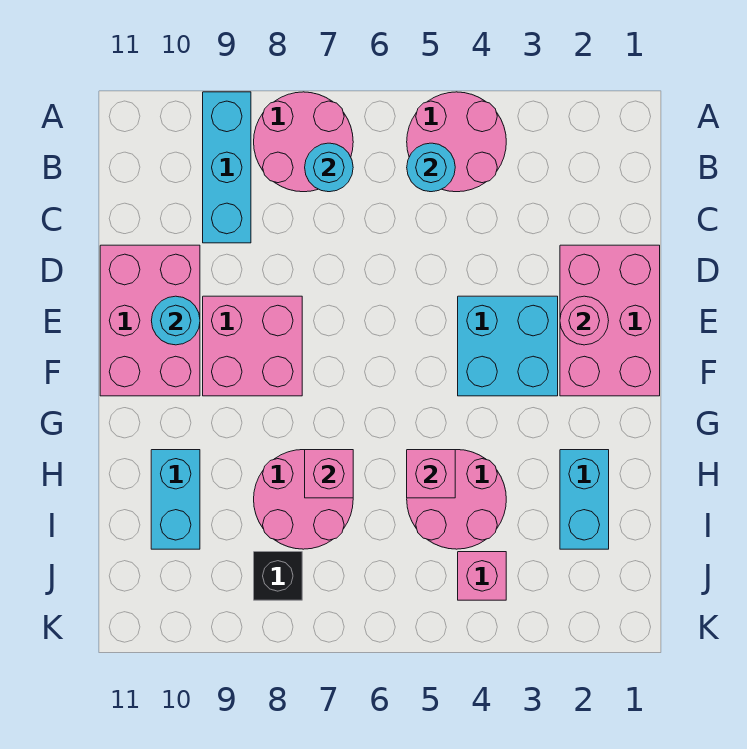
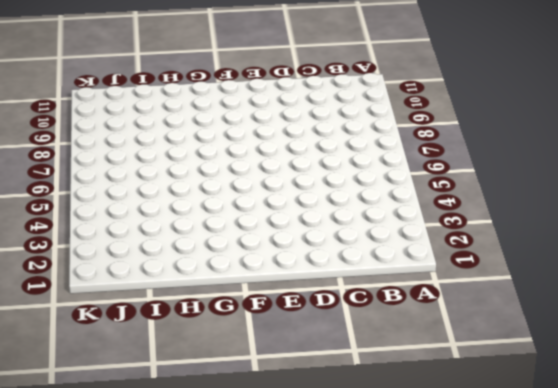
none -> pink 2x2 round brick [407,92,506,192]
none -> pink 2x2 round brick [254,92,353,192]
none -> cyan 1x3 brick [203,92,251,243]

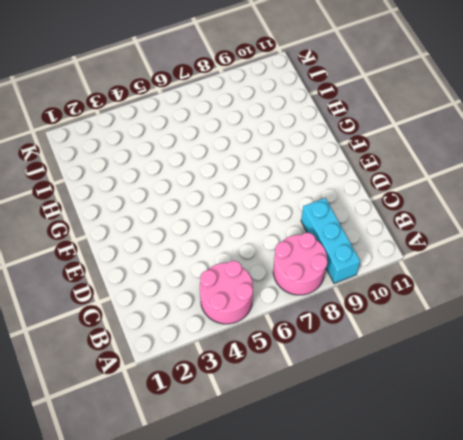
none -> pink 2x3 brick [560,245,660,396]
none -> pink 2x3 brick [100,245,200,396]
none -> cyan 2x2 brick [458,296,558,396]

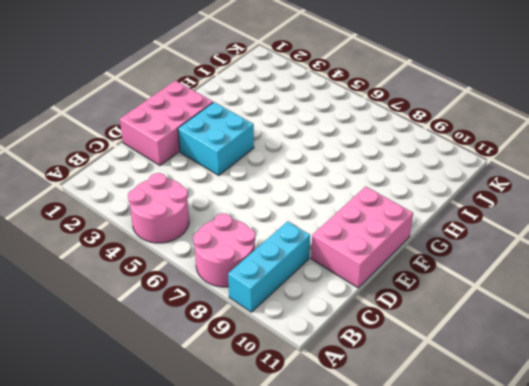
none -> pink 2x2 brick [203,296,302,396]
none -> cyan 1x2 brick [560,450,609,549]
none -> pink 2x2 round brick [407,450,506,549]

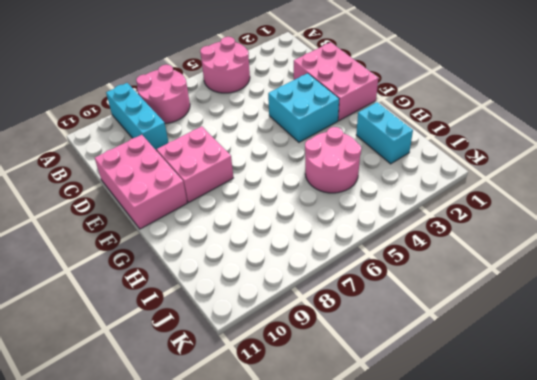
none -> pink 2x2 round brick [254,450,353,549]
none -> cyan 1x2 brick [151,450,200,549]
none -> pink 1x1 brick [458,552,506,600]

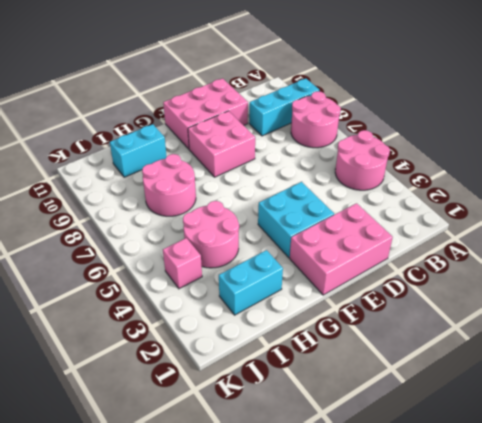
none -> black 1x1 brick [254,552,302,600]
none -> cyan 1x1 round brick [407,143,455,192]
none -> cyan 1x1 round brick [305,143,353,192]

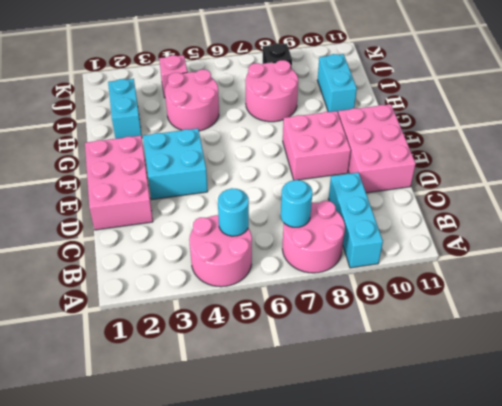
none -> pink 1x1 round brick [560,296,609,345]
none -> cyan 1x1 round brick [151,296,200,345]
none -> pink 1x1 brick [407,450,455,498]

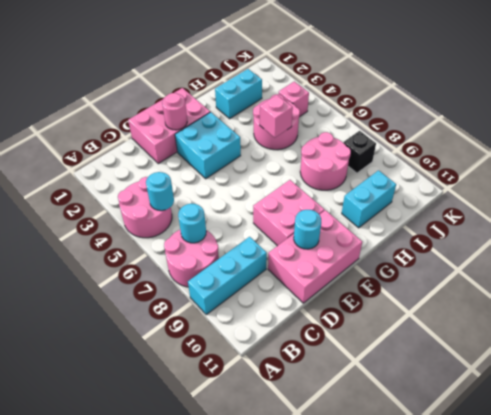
none -> pink 1x1 brick [305,450,353,498]

